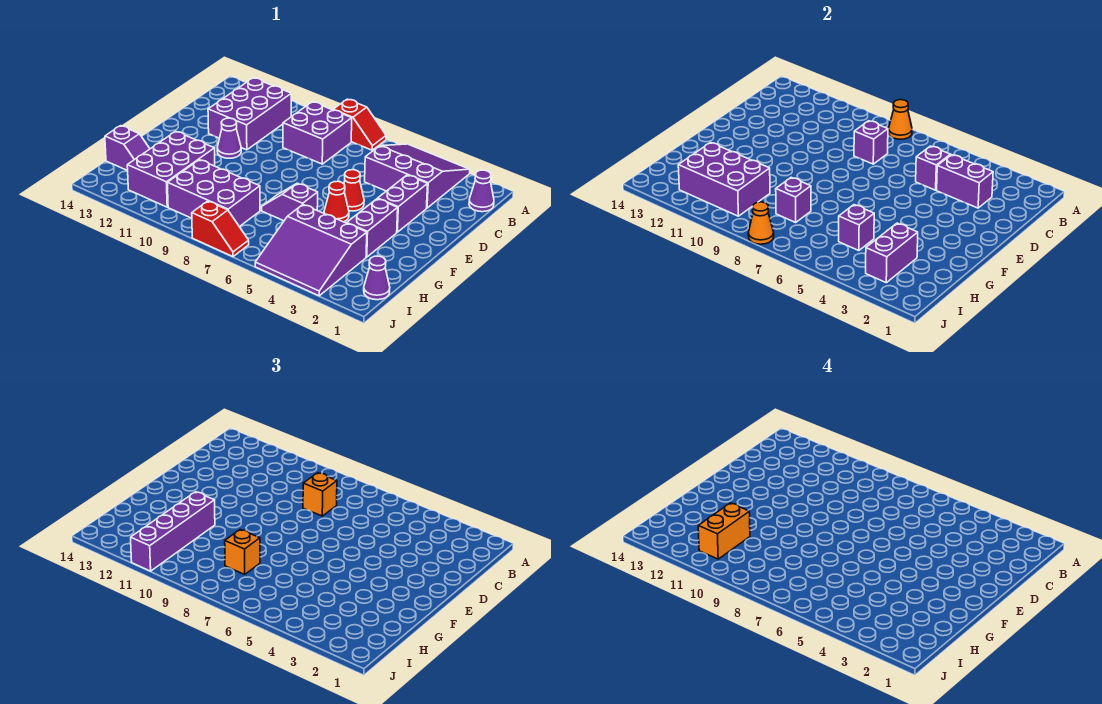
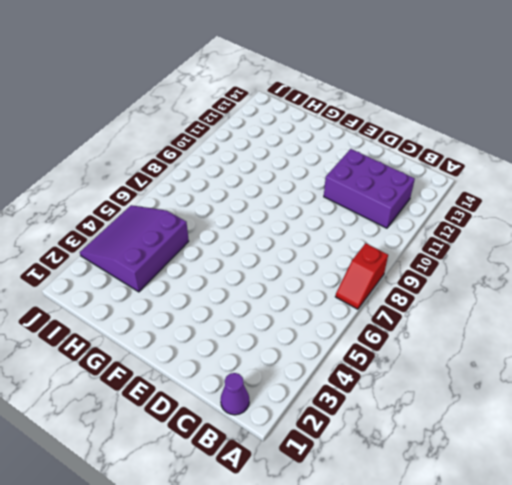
none -> purple 3x3 slope [365,144,470,208]
none -> purple 2x2 brick [283,102,352,164]
none -> purple 1x2 brick [378,175,428,232]
none -> red 1x1 cone [344,170,364,211]

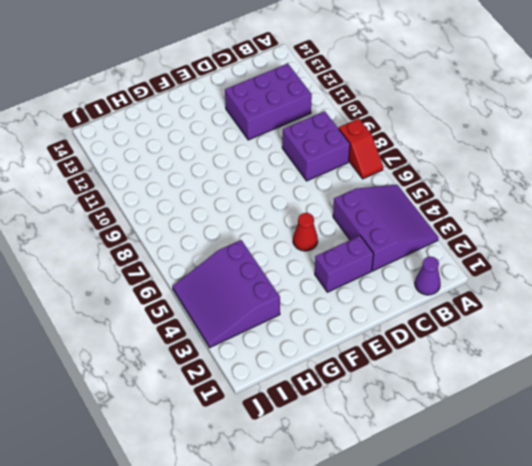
none -> purple 1x1 cone [217,118,241,158]
none -> purple 1x2 brick [347,199,398,257]
none -> red 1x1 cone [324,181,349,222]
none -> purple 1x2 slope [262,183,318,221]

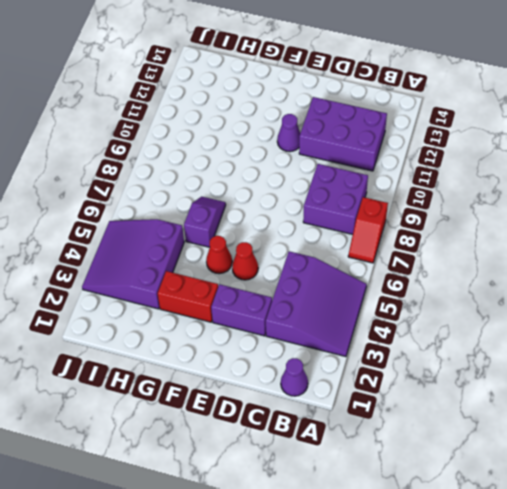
red 1x2 brick [158,271,218,322] -> purple 1x2 brick [347,199,398,257]
none -> purple 2x3 brick [127,131,215,207]
none -> purple 2x3 brick [167,160,260,227]
none -> purple 1x2 slope [105,126,150,171]
none -> purple 1x1 cone [364,256,390,300]

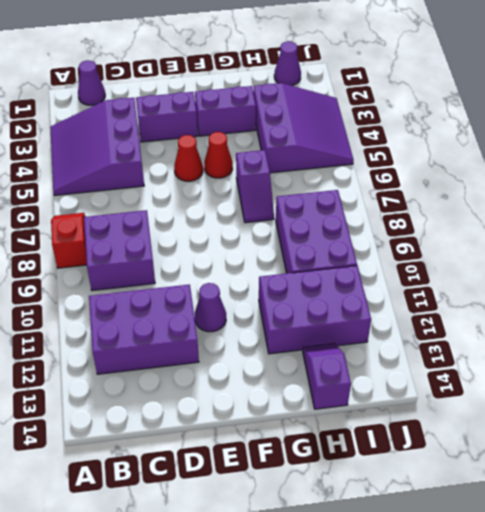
none -> red 1x2 slope [192,201,249,257]
none -> orange 1x1 cone [888,100,912,139]
none -> purple 1x2 brick [937,155,993,208]
none -> purple 1x1 brick [916,146,950,190]

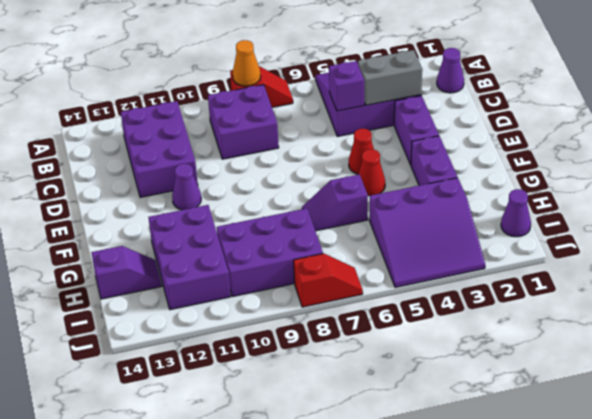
grey 1x2 brick [358,50,422,105] -> purple 1x2 brick [937,155,993,208]
none -> purple 1x1 brick [854,121,888,164]
none -> purple 1x2 brick [866,223,918,283]
none -> purple 1x1 brick [839,205,874,251]
none -> purple 1x1 brick [776,177,811,222]

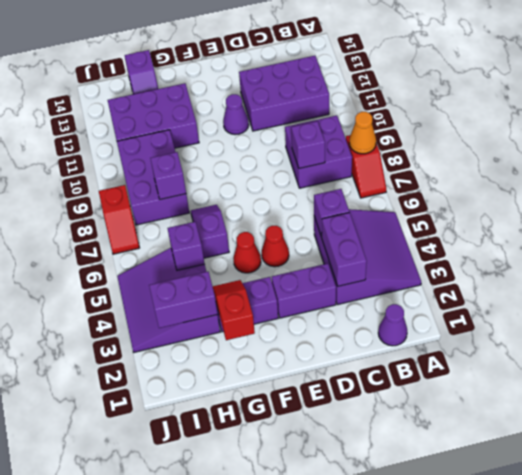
red 1x2 slope [213,280,255,340] -> none
none -> purple 1x1 cone [364,256,390,300]
none -> purple 2x3 brick [678,143,770,216]
none -> orange 1x1 cone [748,202,774,244]
none -> orange 1x1 brick [303,473,337,516]

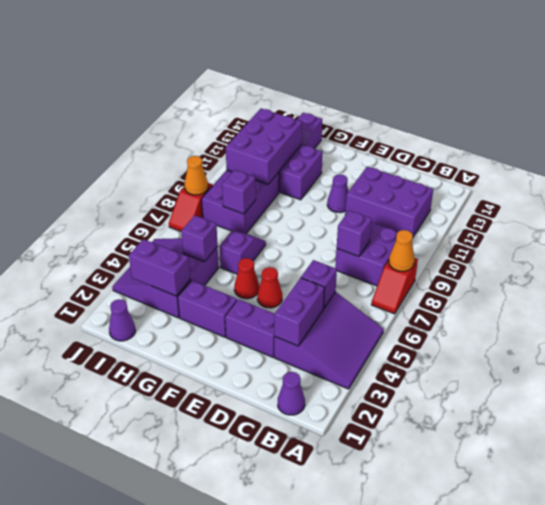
none -> orange 1x1 brick [303,473,337,516]
none -> purple 1x4 brick [131,492,215,571]
none -> orange 1x1 brick [225,529,260,574]
none -> orange 1x2 brick [698,503,750,559]

